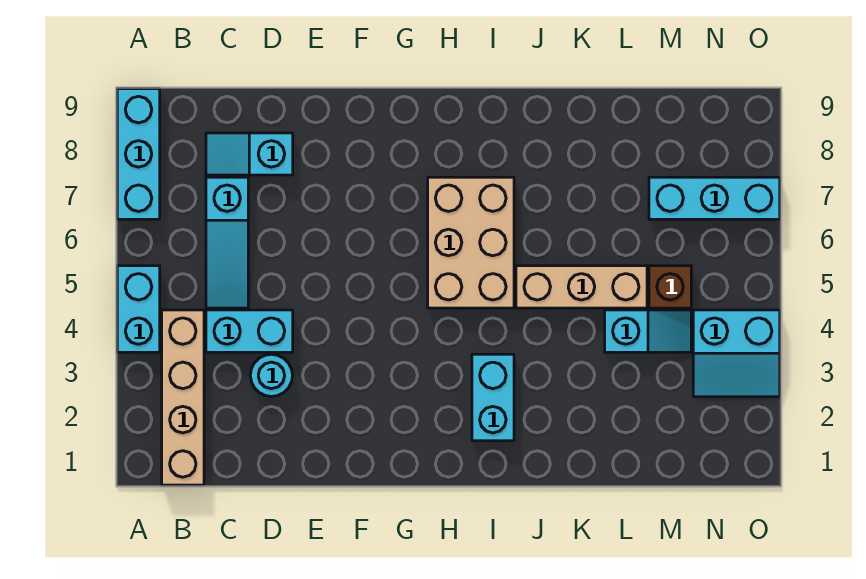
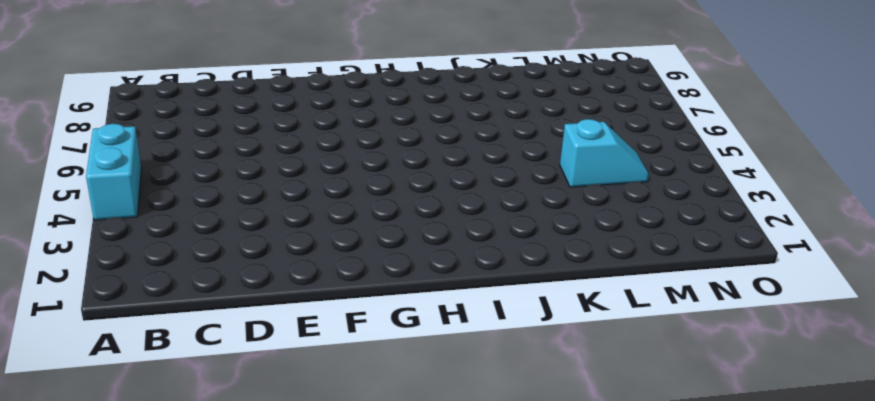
none -> cyan 1x3 brick [117,89,160,219]
none -> tan 1x4 brick [162,310,204,485]
none -> cyan 1x2 brick [206,310,293,352]

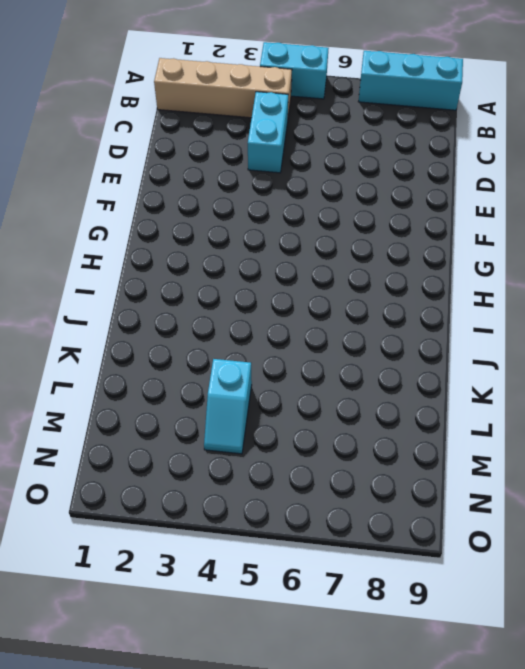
none -> cyan 1x3 slope [206,177,248,308]
none -> cyan 1x2 slope [206,133,293,175]
none -> cyan 1x1 round brick [250,354,292,396]

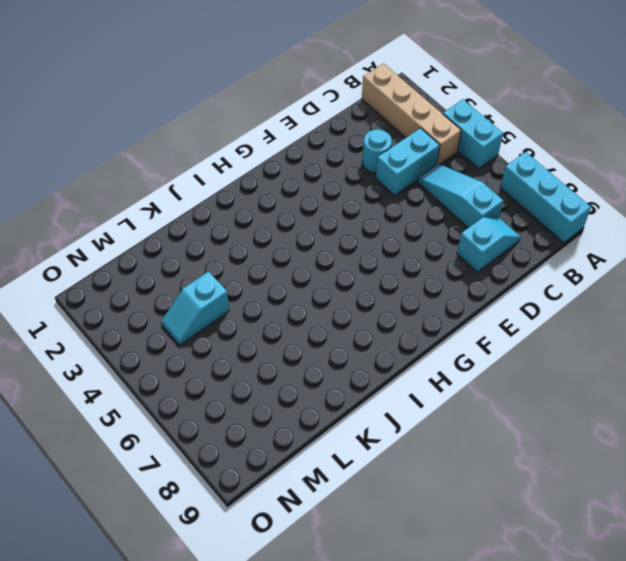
none -> tan 2x3 brick [428,177,514,308]
none -> cyan 1x2 brick [472,354,514,441]
none -> tan 1x3 brick [516,266,647,308]

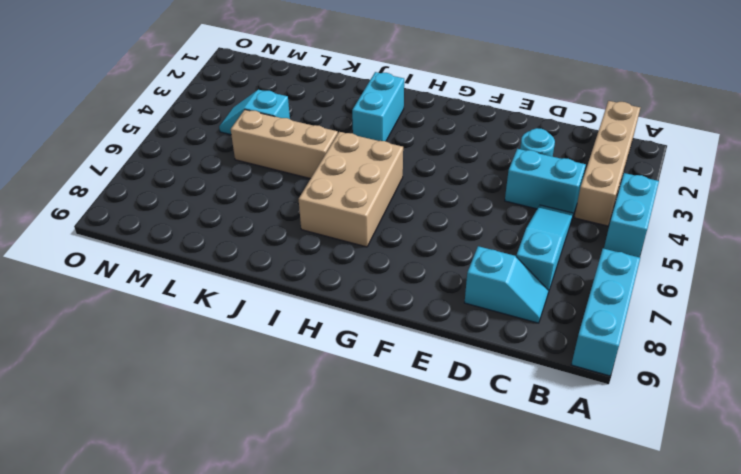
none -> brown 1x1 brick [649,266,691,308]
none -> cyan 1x3 brick [649,177,780,219]
none -> cyan 2x2 slope [693,310,780,397]

